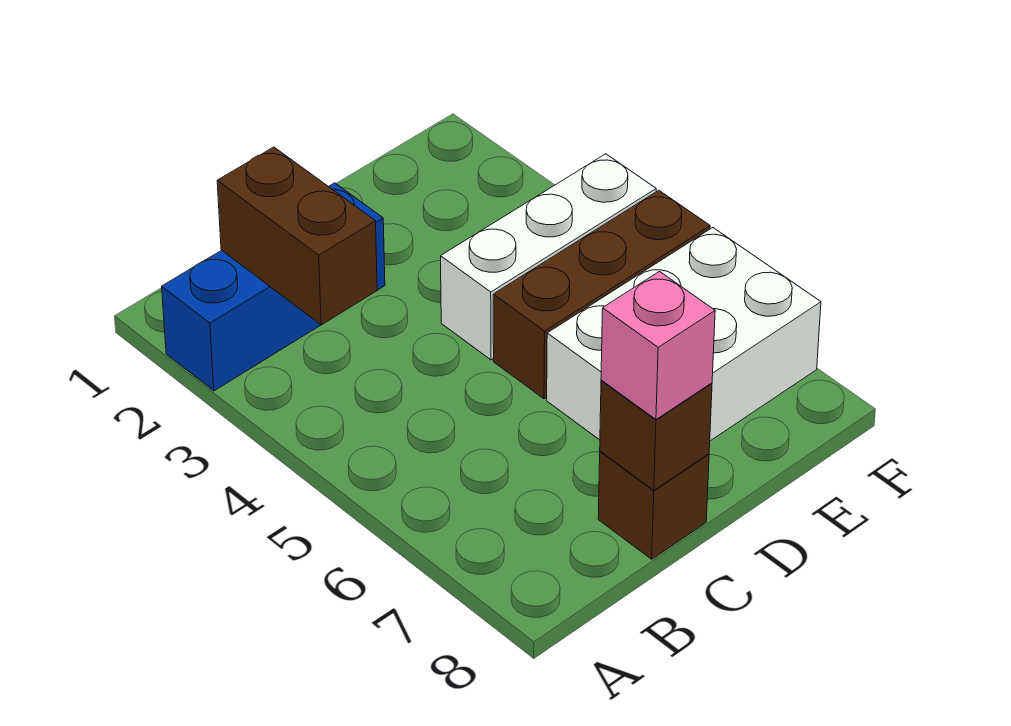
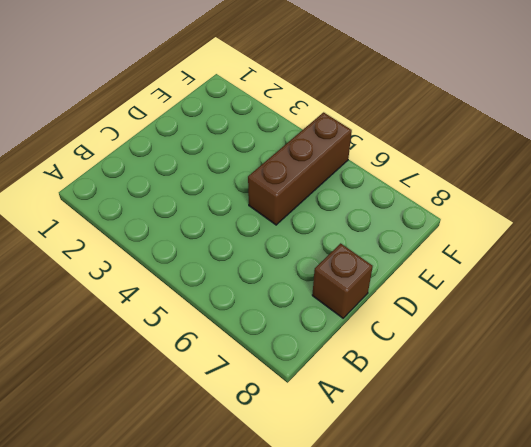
none -> blue 1x3 brick [162,183,385,391]
none -> white 1x3 brick [441,154,656,360]

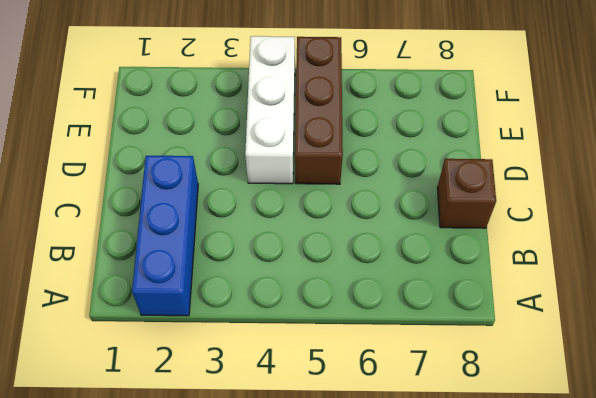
none -> white 2x3 brick [547,228,821,441]
none -> brown 1x2 brick [217,147,377,325]

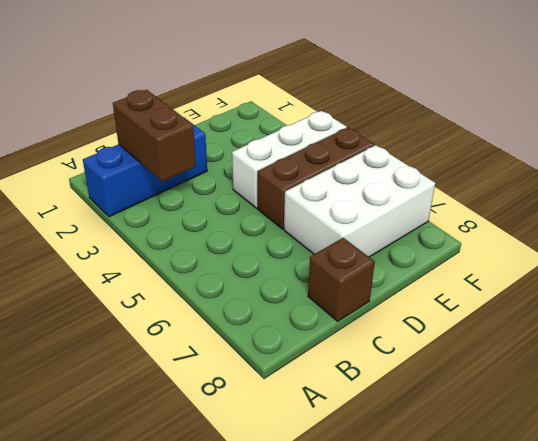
none -> brown 1x1 brick [600,380,712,490]
none -> pink 1x1 brick [601,272,715,419]

